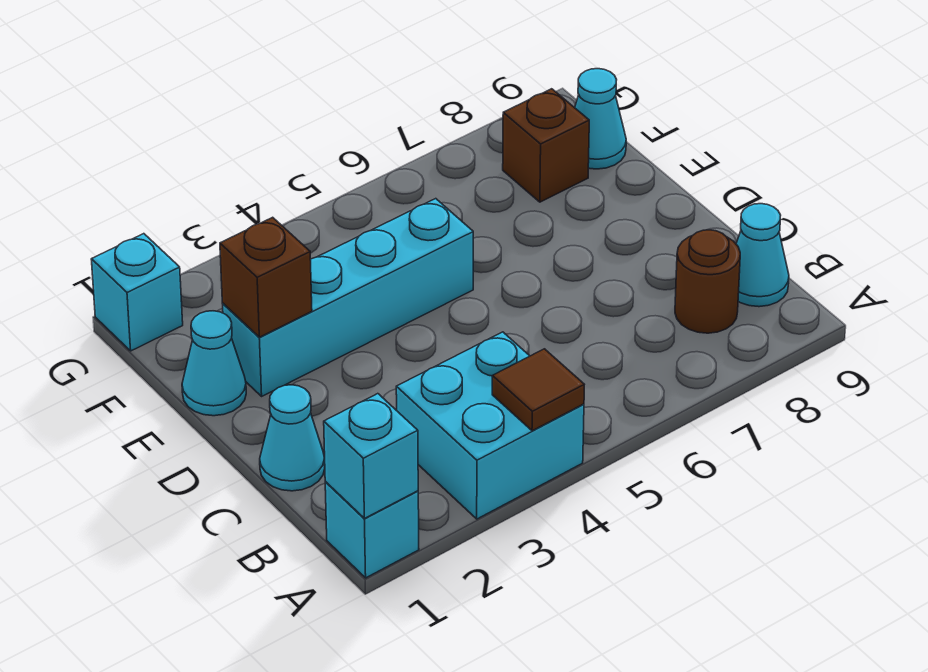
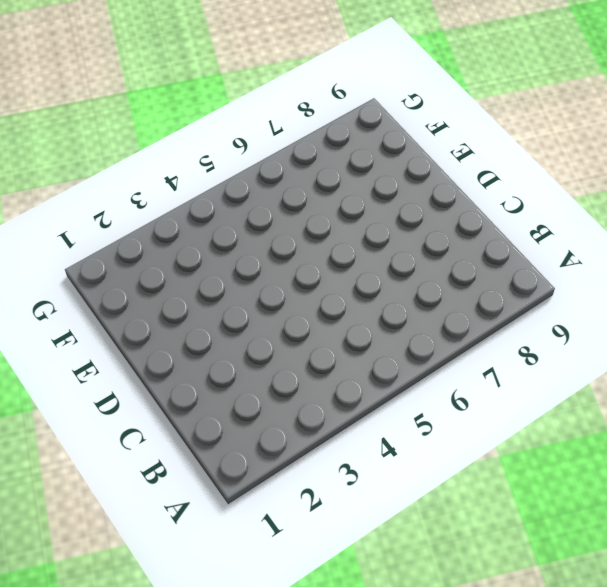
none -> cyan 1x1 brick [325,482,419,578]
none -> cyan 2x2 brick [396,332,584,519]
none -> brown 1x1 round brick [675,230,740,333]

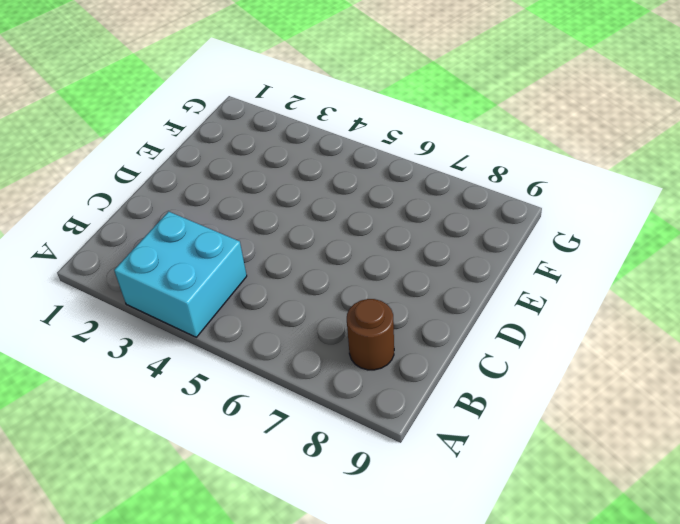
none -> cyan 1x1 brick [325,482,419,578]
none -> cyan 1x1 cone [736,204,789,307]
none -> cyan 1x1 cone [260,385,325,491]

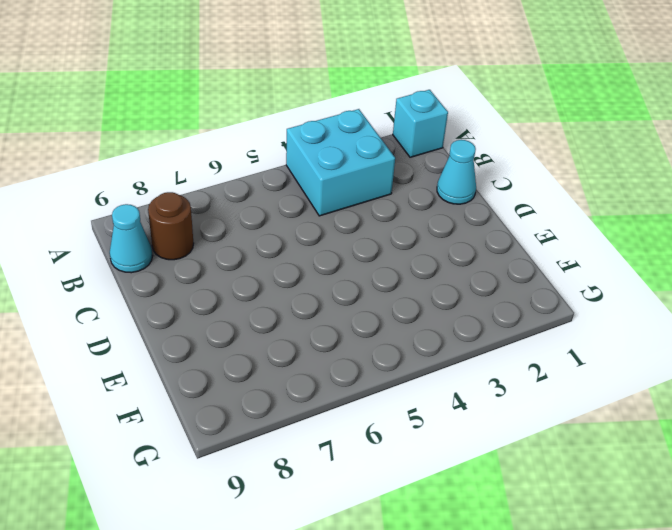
none -> cyan 1x1 cone [182,311,246,416]
none -> cyan 1x4 brick [223,199,473,396]
none -> brown 1x1 brick [503,89,589,202]

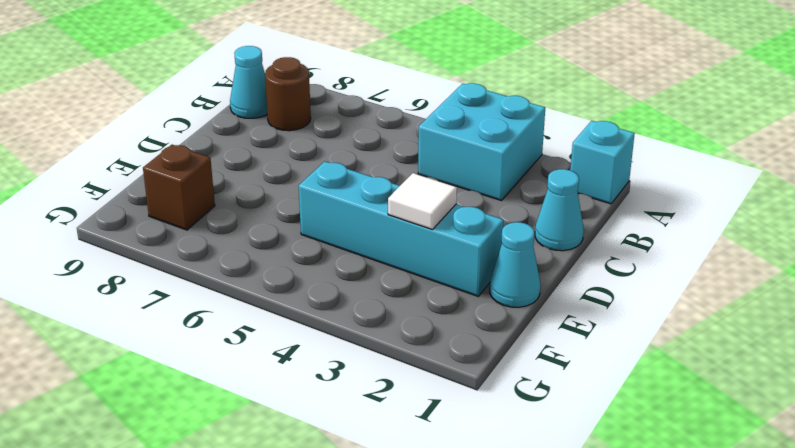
white 1x1 tile [388,173,457,230] -> none
none -> cyan 1x1 cone [575,69,626,169]
none -> cyan 1x1 brick [91,234,183,351]
none -> cyan 1x1 brick [324,394,418,518]

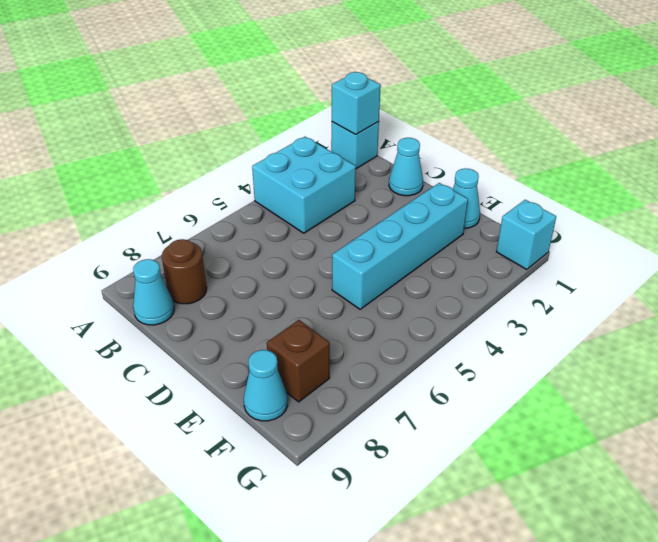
none -> brown 1x1 tile [492,349,584,431]
none -> brown 1x1 brick [220,217,312,337]

